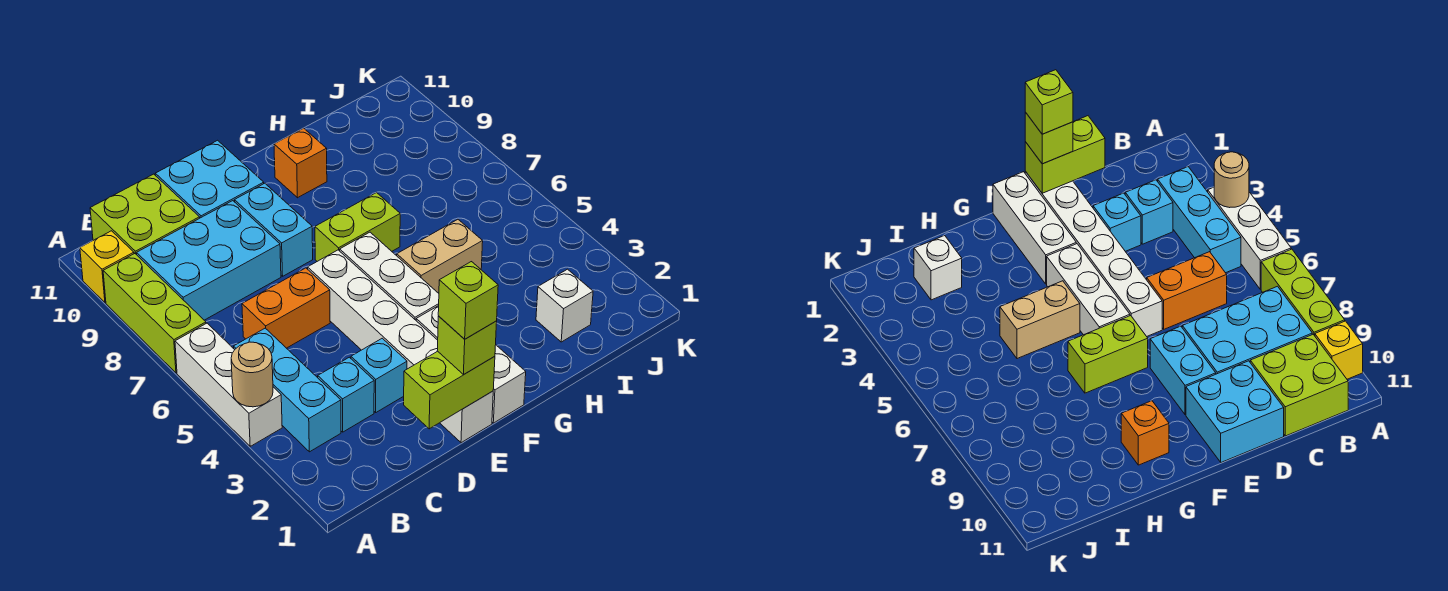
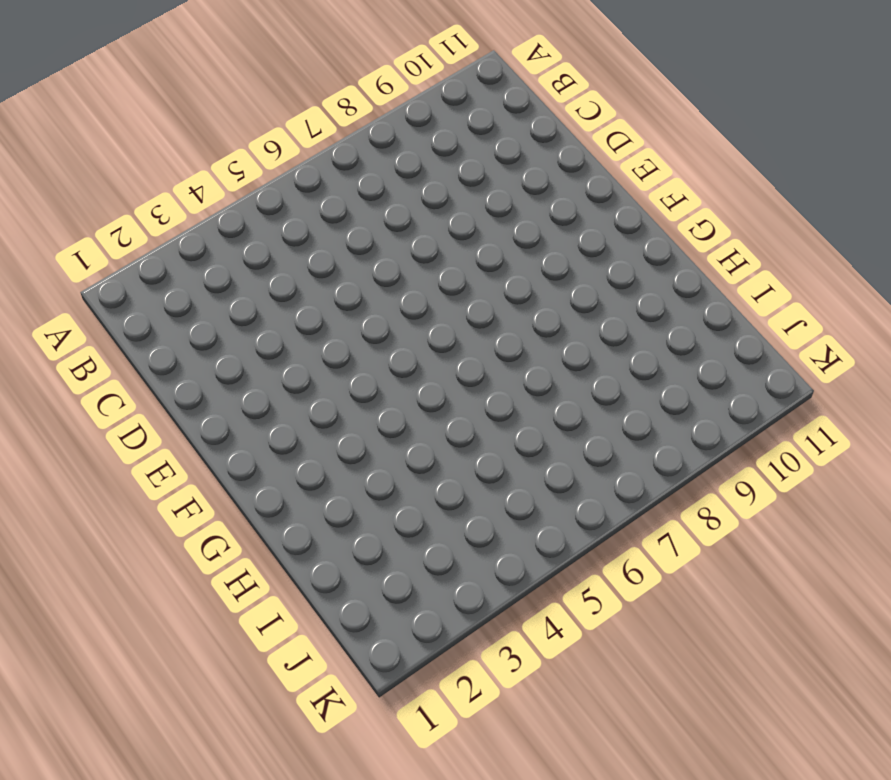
none -> white 1x3 brick [175,323,282,446]
none -> lime 1x3 brick [103,254,206,373]
none -> yellow 1x1 brick [80,231,134,303]

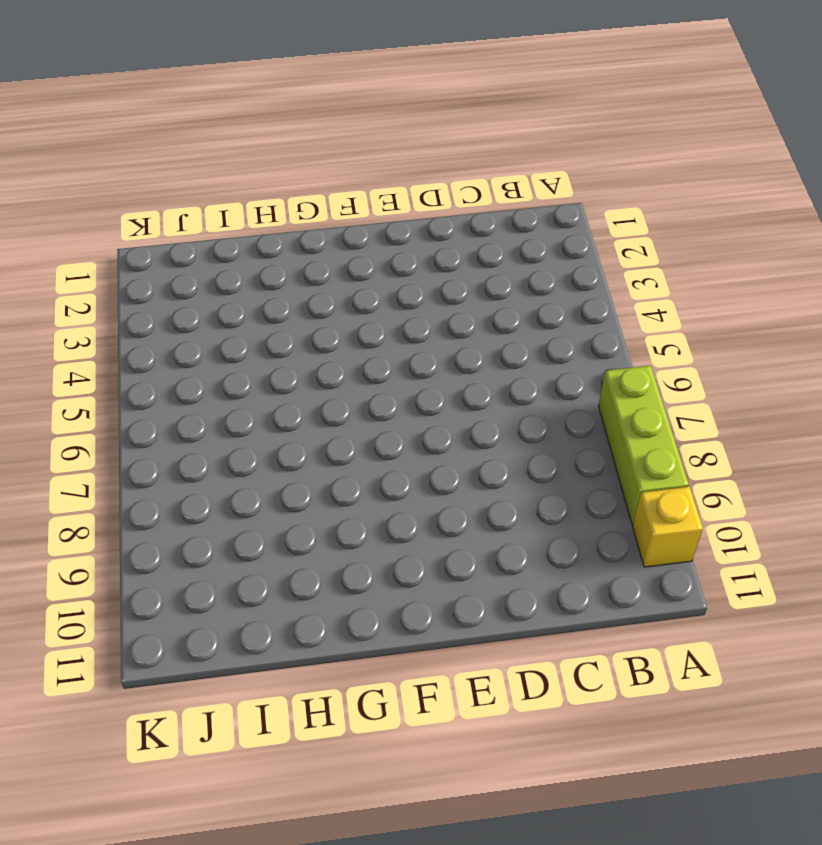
none -> white 1x3 brick [175,323,282,446]
none -> cyan 1x3 brick [234,328,341,452]
none -> cyan 2x3 brick [137,201,281,320]

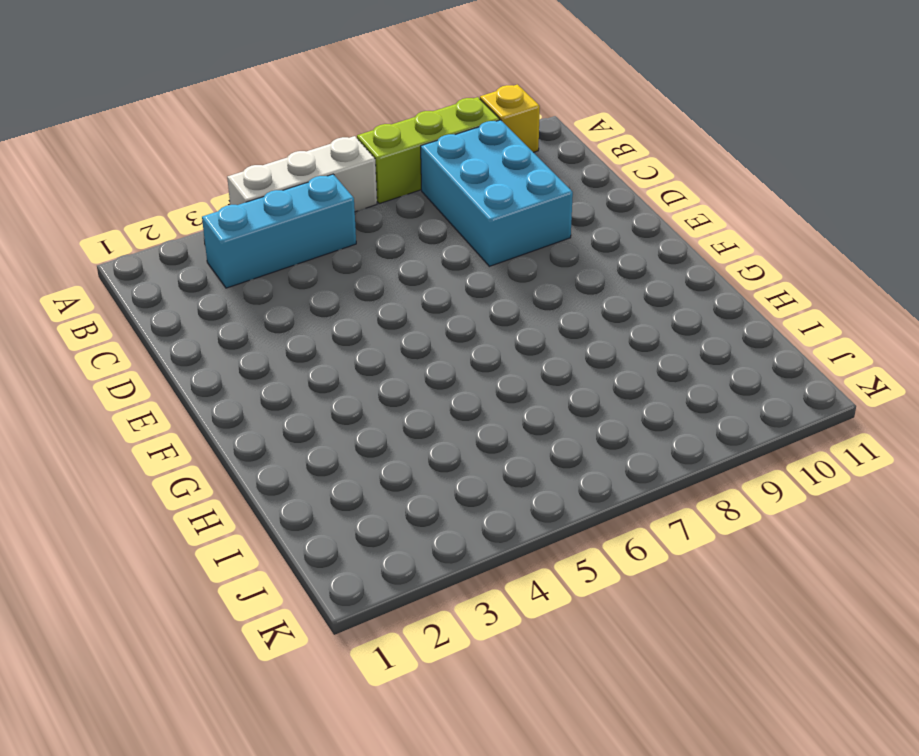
none -> lime 2x2 brick [90,174,200,255]
none -> cyan 1x1 brick [318,357,374,432]
none -> orange 1x2 brick [242,268,330,348]

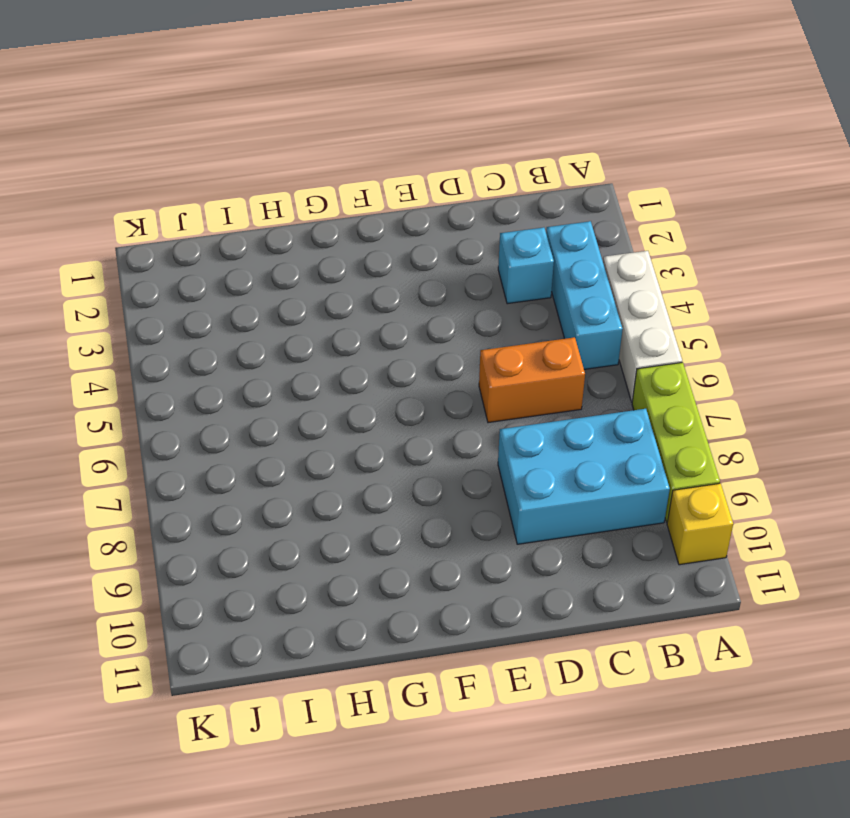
none -> lime 2x2 brick [90,174,200,255]
none -> cyan 1x1 brick [351,338,407,412]
none -> cyan 2x2 brick [155,140,264,218]

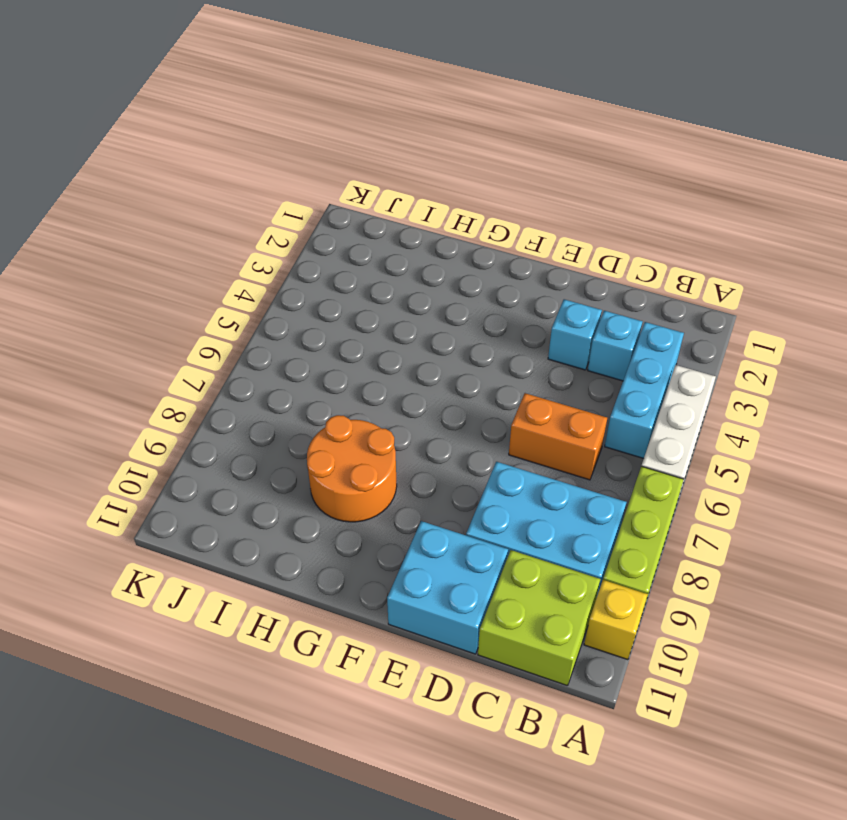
orange 2x2 round brick [307,415,397,522] -> none
none -> white 1x6 brick [308,250,493,443]
none -> cyan 1x2 brick [235,183,313,276]
none -> white 1x3 brick [416,306,526,423]

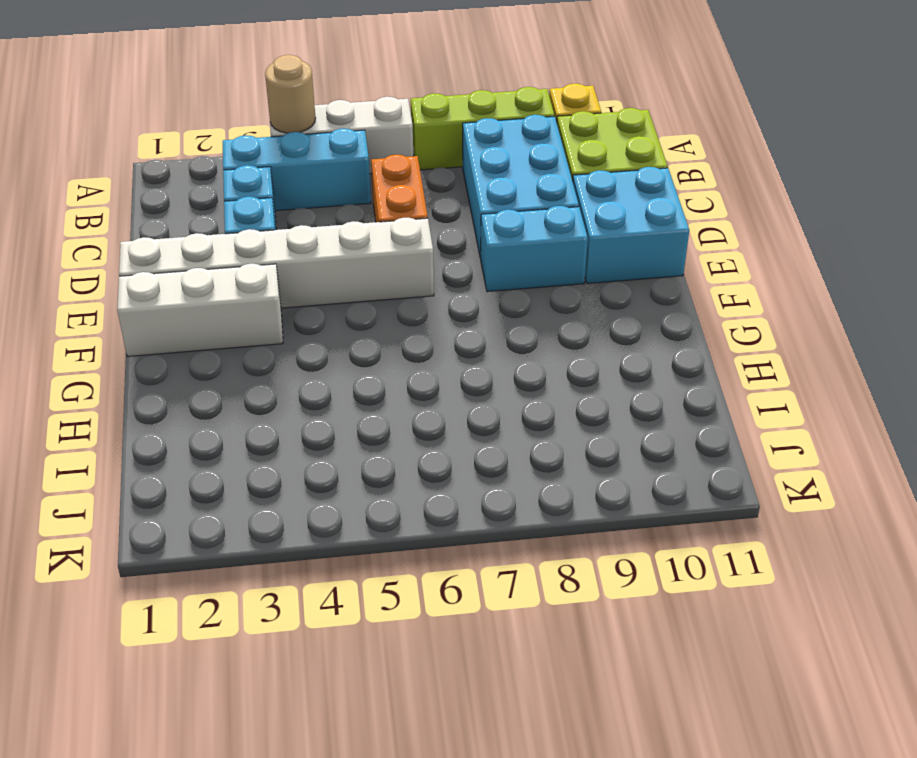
none -> white 1x3 brick [340,232,439,320]
none -> lime 1x2 brick [315,192,400,261]
none -> tan 1x2 brick [397,220,483,293]

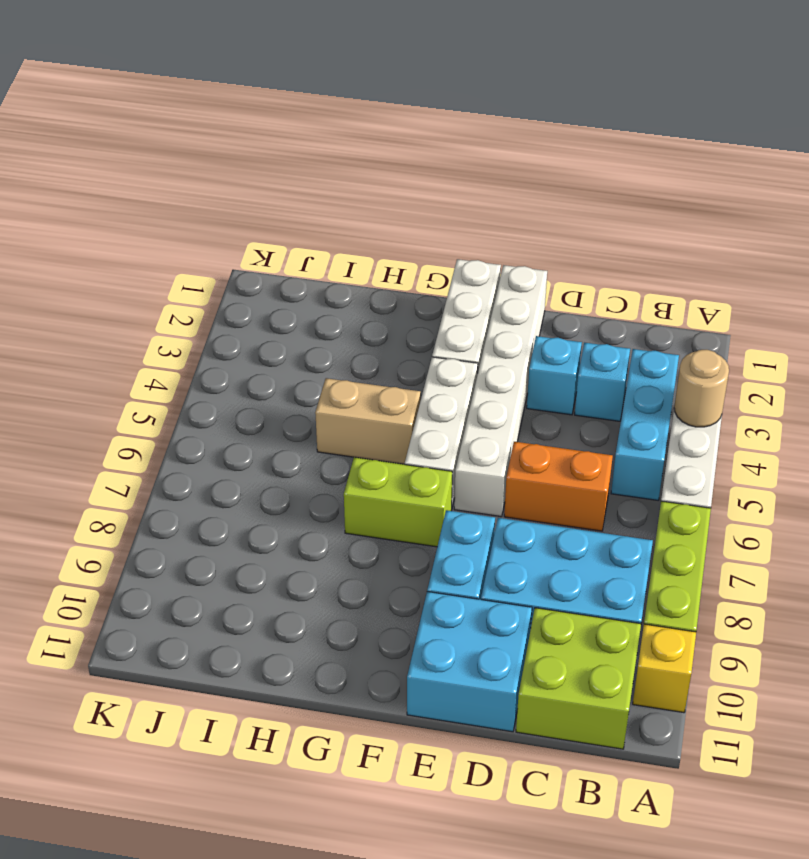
none -> orange 1x1 brick [274,128,327,198]
none -> white 1x1 brick [536,269,593,342]
none -> lime 1x2 brick [404,351,495,429]

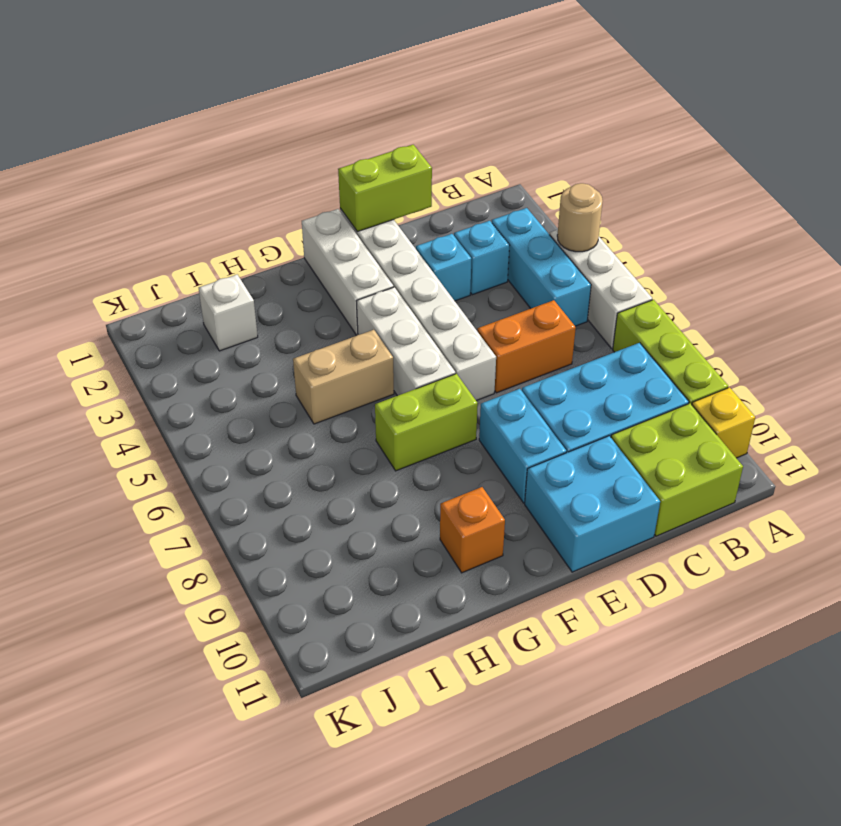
none -> lime 1x1 brick [437,316,497,375]
none -> lime 1x1 brick [438,262,498,339]

